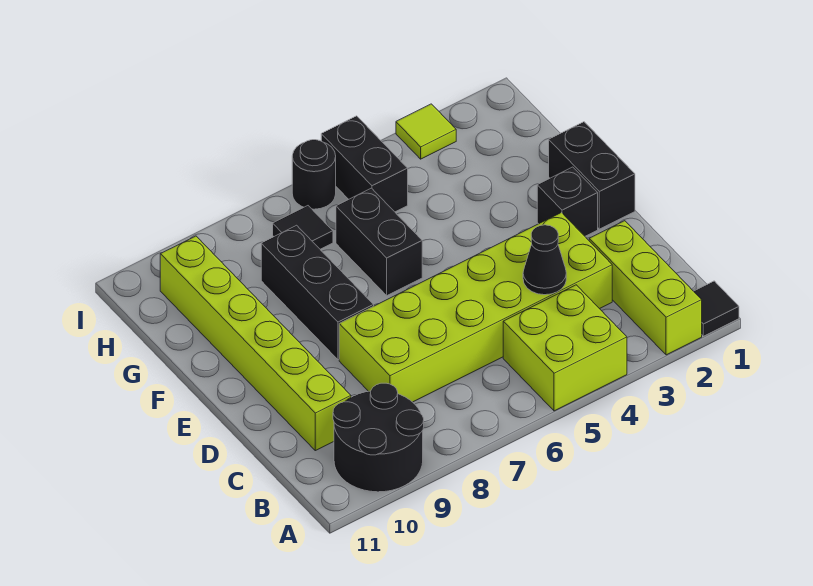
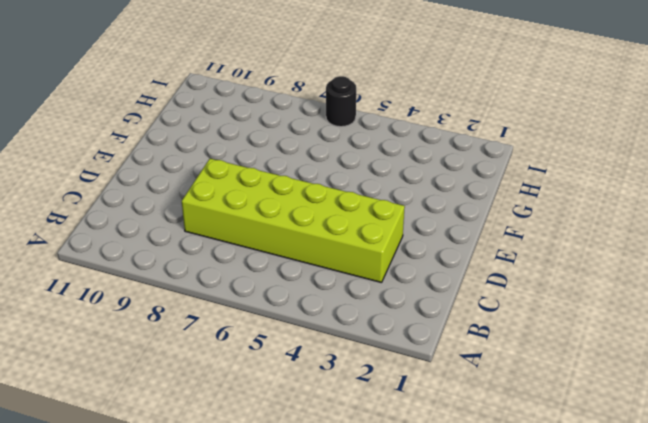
none -> black 1x1 tile [694,281,739,336]
none -> lime 1x3 brick [589,221,702,355]
none -> lime 2x2 brick [503,285,627,411]

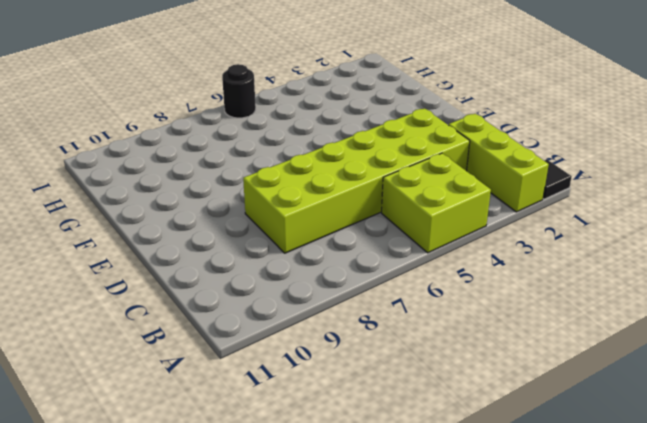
none -> black 2x2 round brick [333,383,424,492]
none -> lime 1x6 brick [160,236,351,451]
none -> black 1x2 brick [549,122,635,229]

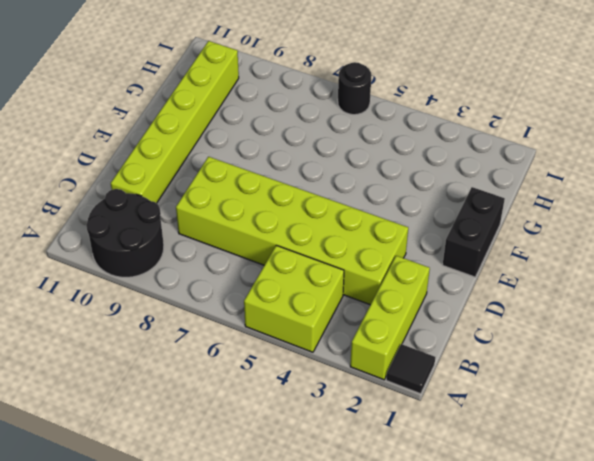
none -> black 1x1 brick [537,167,598,236]
none -> black 1x3 brick [261,225,374,360]
none -> black 1x2 brick [336,188,422,295]

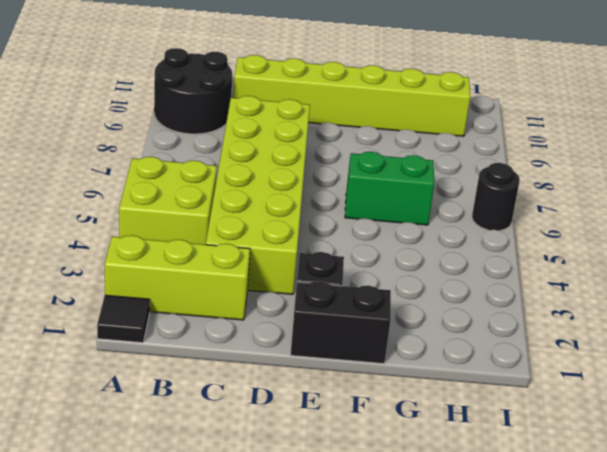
green 1x2 brick [345,152,434,225] -> black 1x2 brick [336,188,422,295]
none -> black 1x3 brick [261,225,374,360]
none -> black 1x2 brick [321,116,408,212]
none -> black 1x1 tile [273,206,333,249]

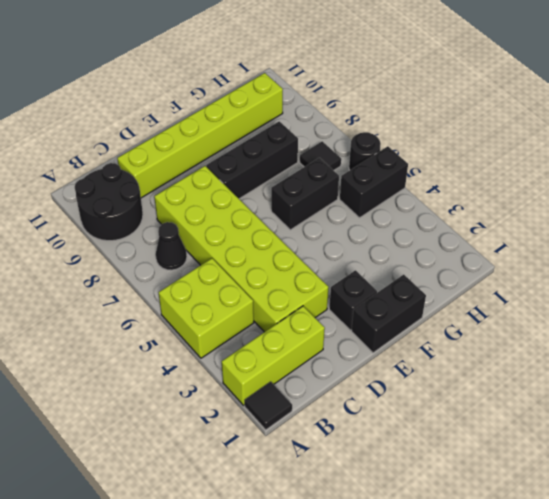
black 1x1 cone [155,222,187,270] -> black 1x1 cone moved to [523,225,566,295]
none -> lime 1x1 tile [396,104,456,159]

